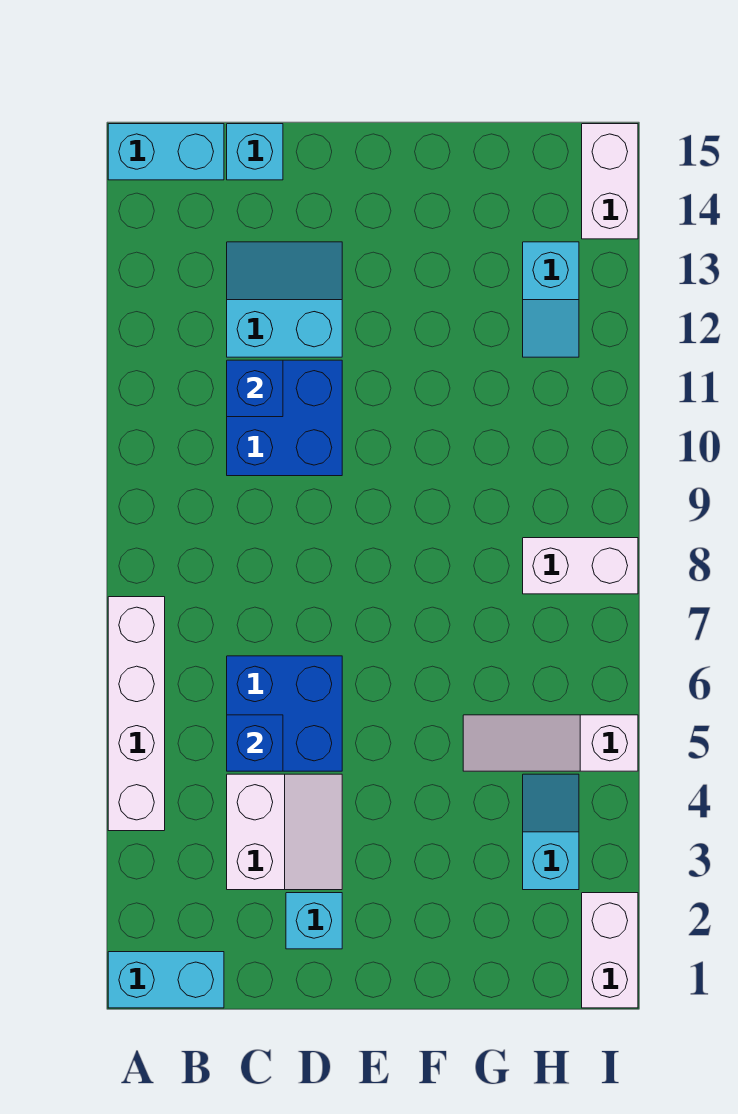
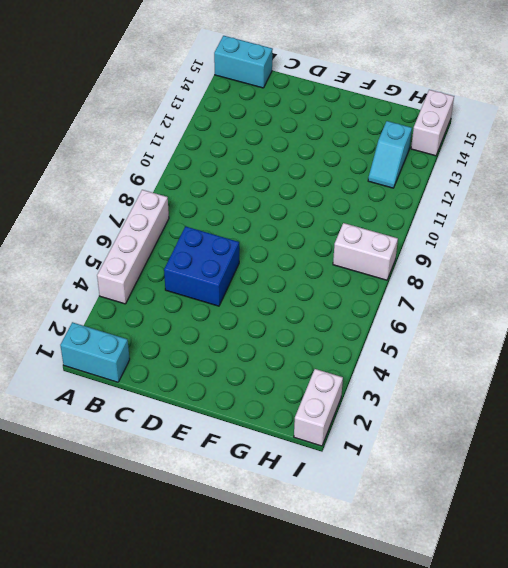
none -> white 2x2 slope [227,774,342,890]
none -> blue 2x2 brick [227,360,342,476]
none -> cyan 2x2 slope [227,242,342,357]

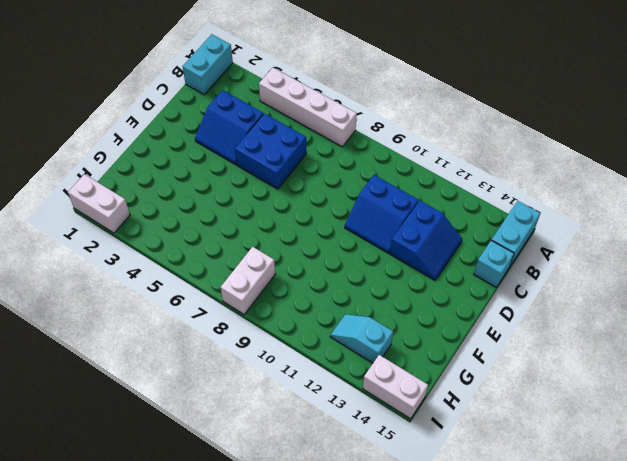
blue 2x2 slope [195,90,263,165] -> white 2x2 slope [227,774,342,890]
blue 2x2 slope [345,175,419,253] -> blue 2x2 brick [227,360,342,476]
blue 2x2 slope [390,201,462,280] -> cyan 2x2 slope [227,242,342,357]
none -> cyan 1x1 brick [286,893,342,949]
none -> white 1x3 slope [463,715,638,771]
none -> cyan 1x2 slope [523,774,579,890]

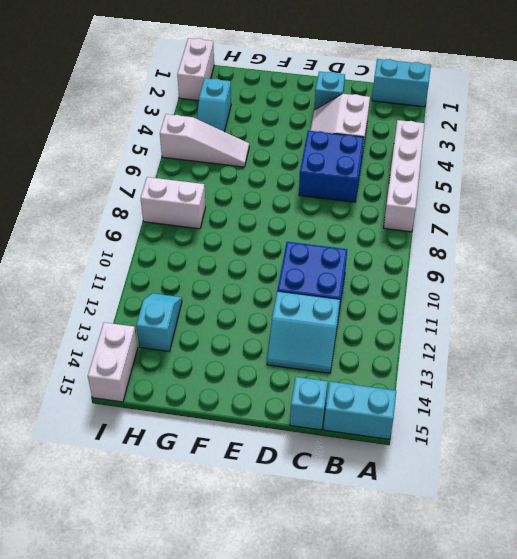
none -> blue 1x1 brick [227,715,283,771]
none -> blue 1x1 brick [227,360,283,417]

